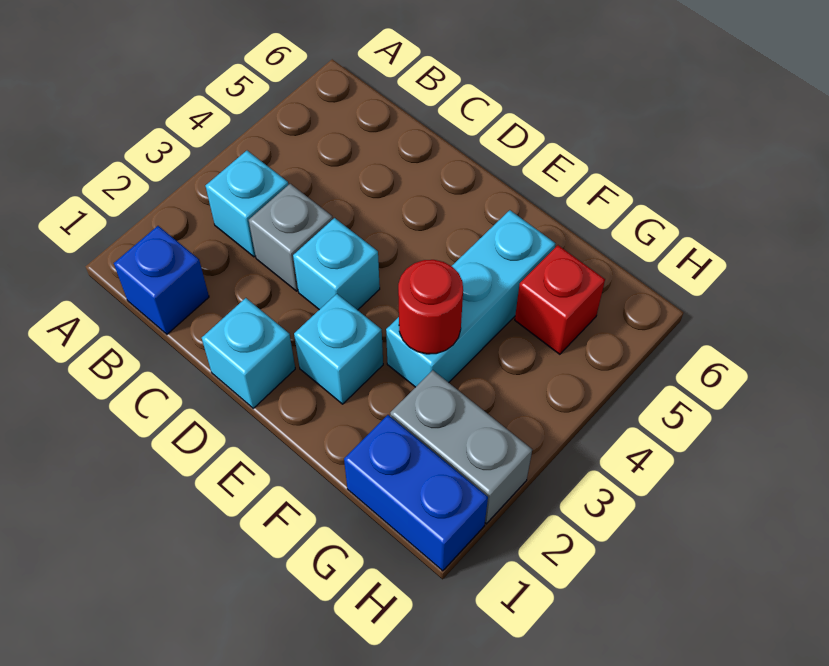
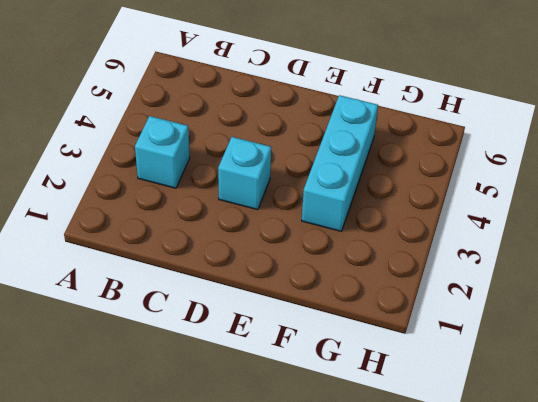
none -> blue 1x1 brick [114,226,209,334]
none -> grey 1x1 brick [249,184,333,291]

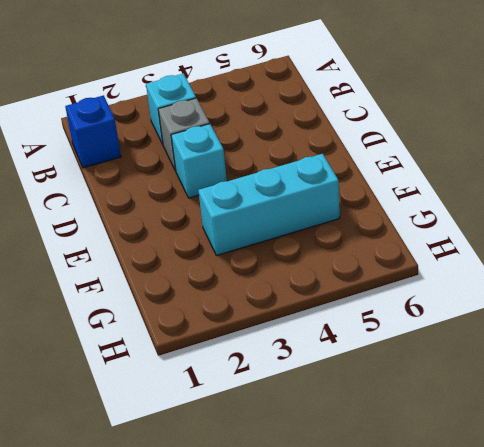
none -> cyan 1x1 brick [202,298,295,408]
none -> cyan 1x1 brick [294,294,383,404]

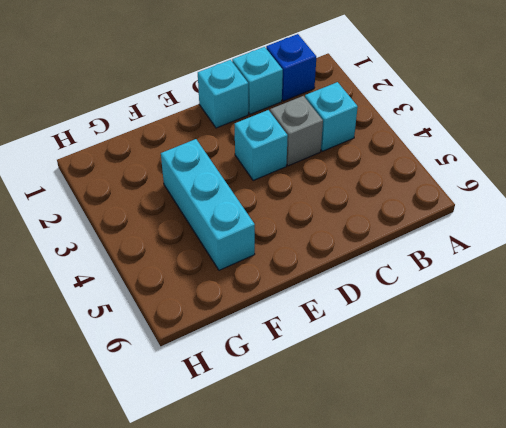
cyan 1x1 brick [232,47,283,114] -> cyan 1x1 brick moved to [294,294,383,404]
none -> blue 1x2 brick [344,415,488,571]
none -> grey 1x2 brick [390,370,532,524]

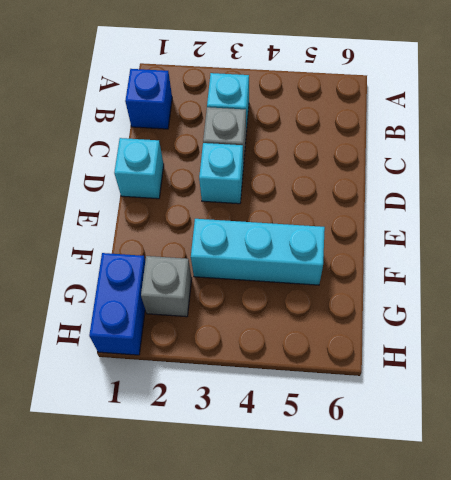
grey 1x1 brick [141,256,192,317] -> grey 1x2 brick [390,370,532,524]
none -> cyan 1x1 brick [294,294,383,404]
none -> red 1x1 brick [515,245,605,354]

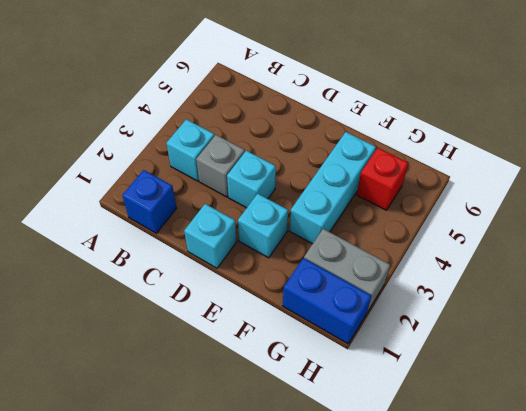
none -> red 1x1 round brick [398,260,463,354]

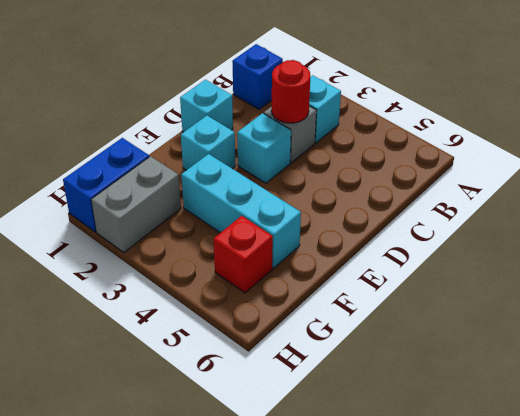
red 1x1 round brick [272,60,310,123] -> red 1x1 round brick moved to [398,260,463,354]

